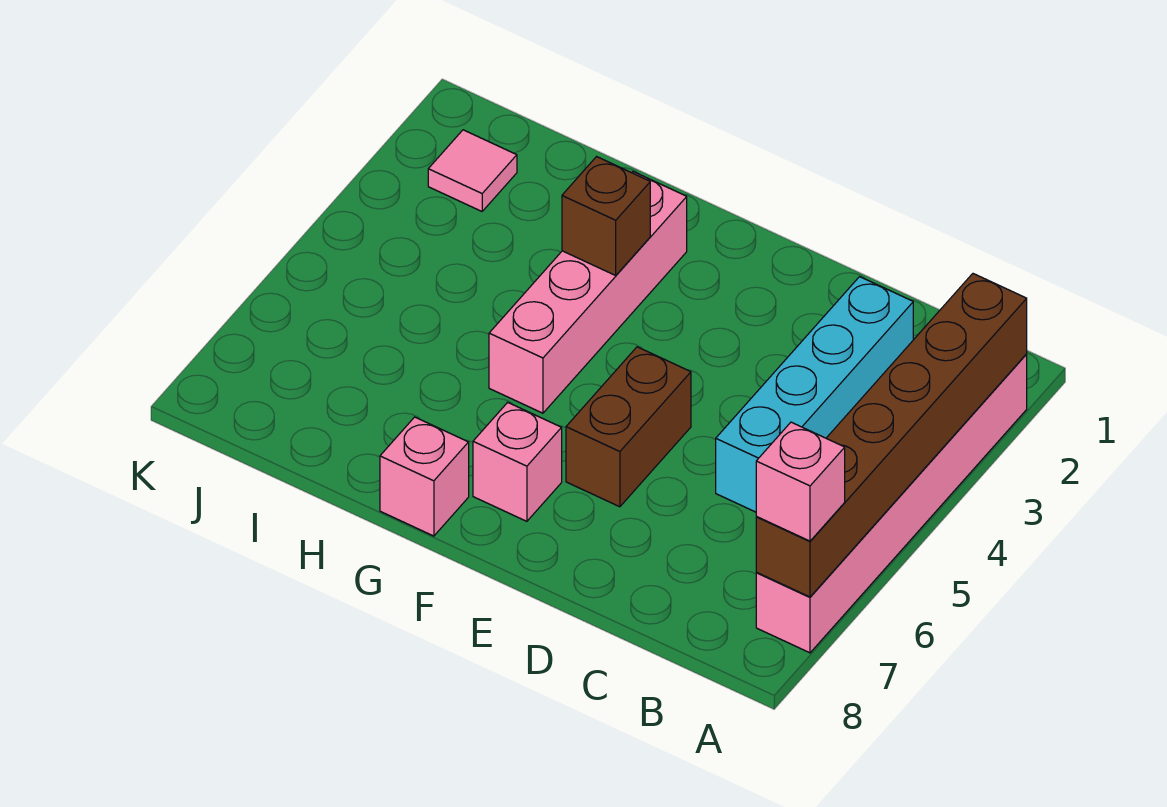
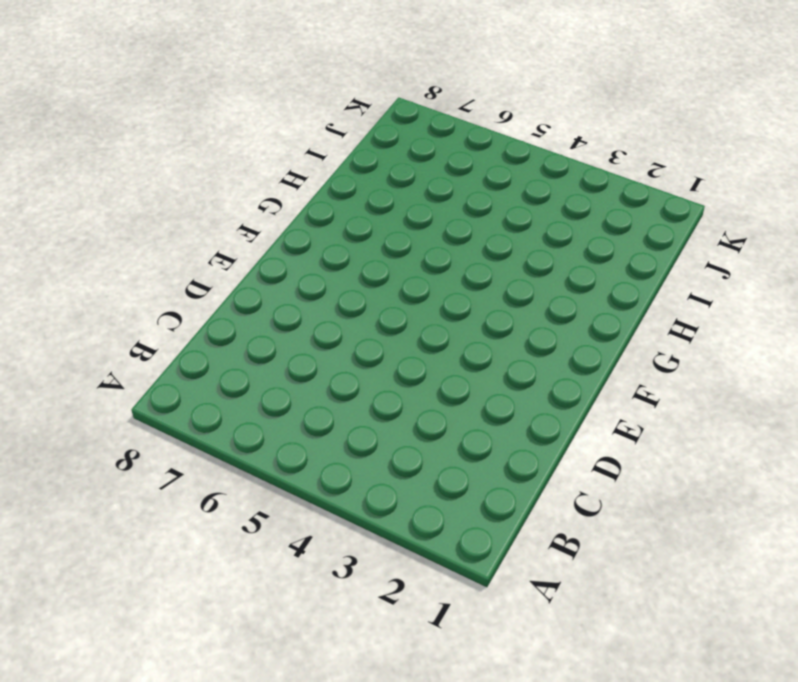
none -> pink 1x6 brick [756,354,1027,653]
none -> cyan 1x4 brick [716,277,913,512]

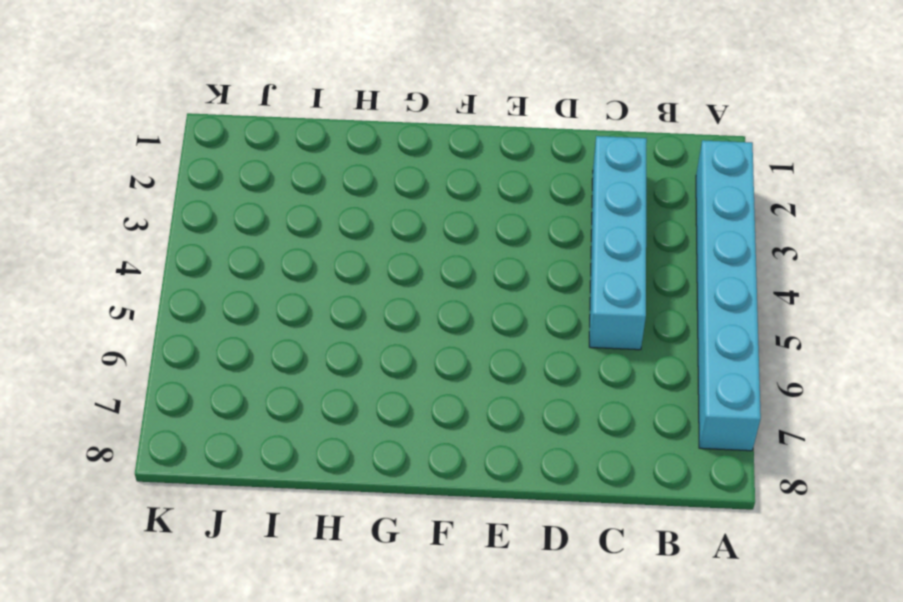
cyan 1x6 brick [696,140,761,451] -> pink 1x6 brick [756,354,1027,653]
none -> brown 1x2 brick [566,347,691,507]
none -> pink 1x1 brick [473,402,562,521]

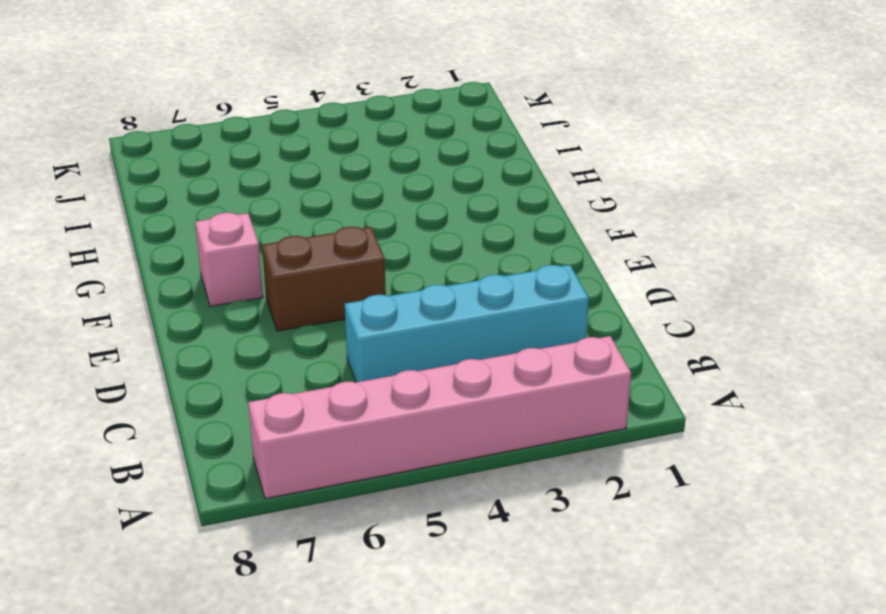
none -> pink 1x4 brick [489,172,687,413]
none -> pink 1x1 brick [380,417,469,536]

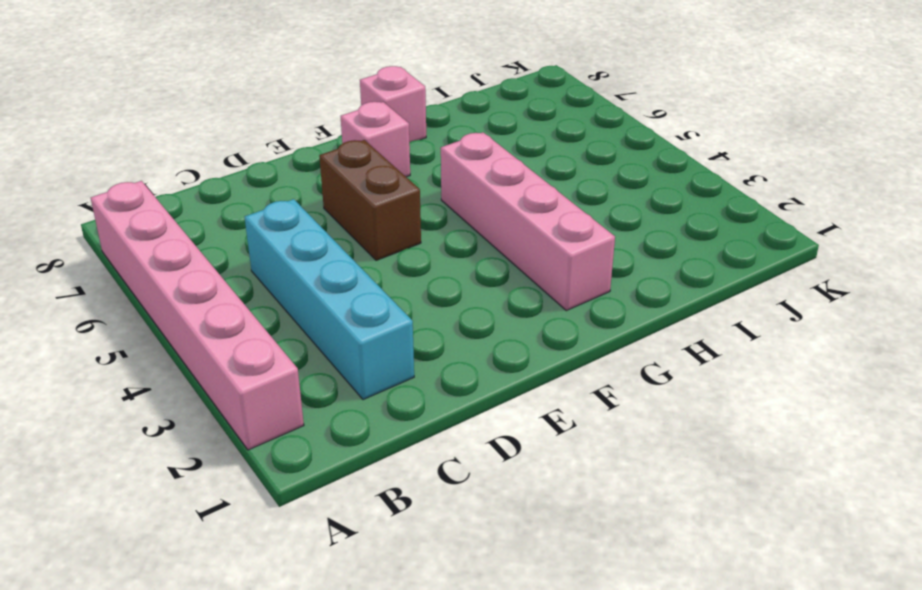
none -> pink 1x1 tile [428,130,517,211]
none -> brown 1x6 brick [756,274,1027,597]

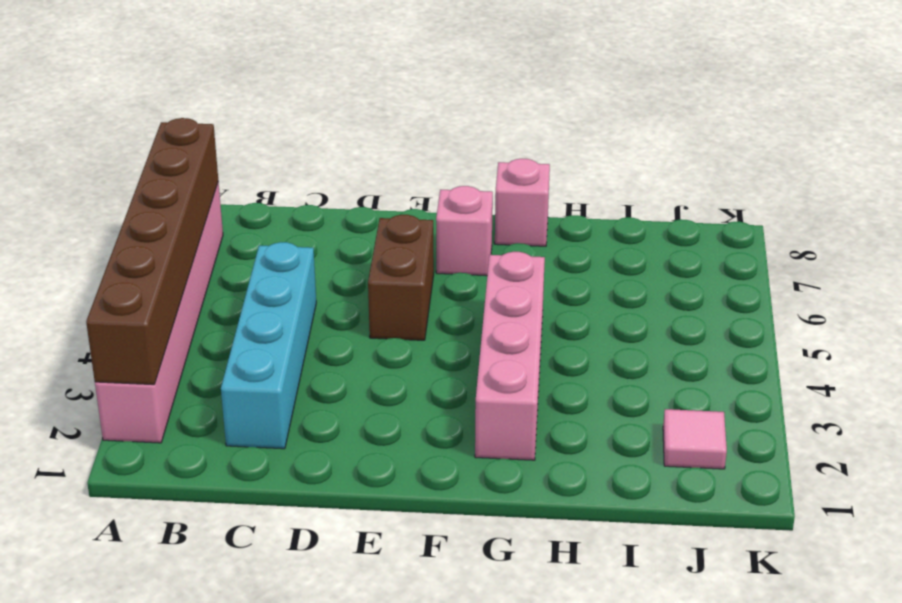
none -> brown 1x1 brick [562,157,650,275]
none -> pink 1x1 brick [756,422,845,541]

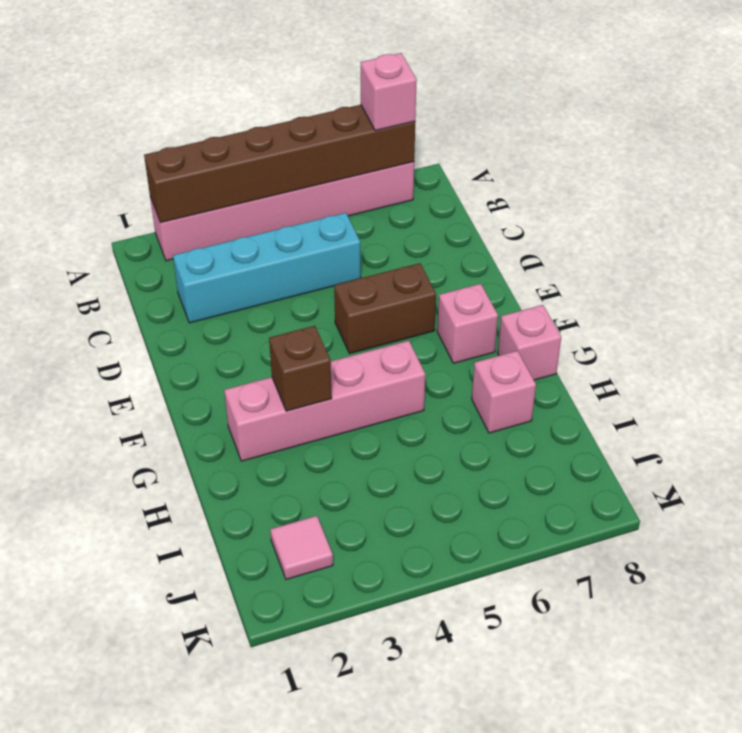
pink 1x1 brick [472,351,536,433] -> none

